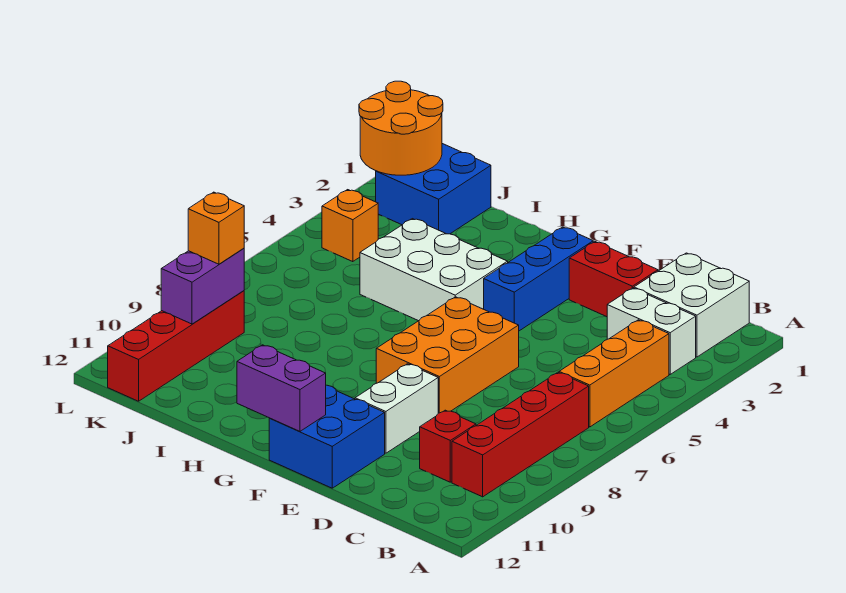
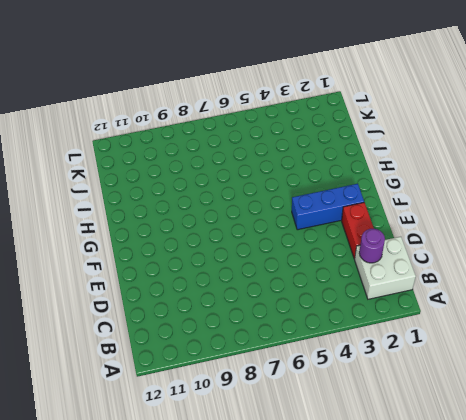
purple 1x1 round brick [359,229,385,263] -> none
none -> white 1x2 brick [607,288,696,374]
none -> orange 1x3 brick [559,320,669,427]
none -> red 1x4 brick [452,372,589,497]

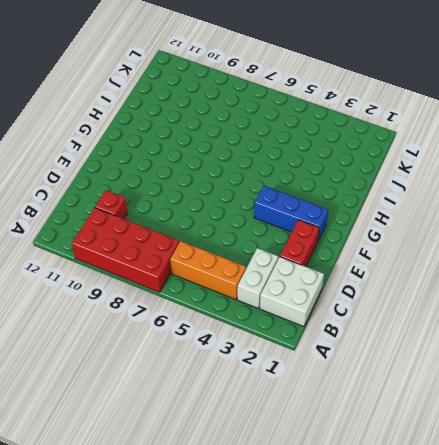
red 2x4 brick [72,208,179,292] -> red 1x4 brick [452,372,589,497]
none -> orange 2x3 brick [376,297,519,413]
none -> white 1x2 brick [355,364,438,453]
none -> blue 2x2 brick [269,385,385,488]

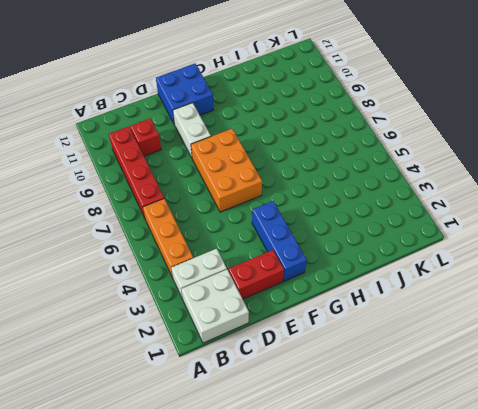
none -> white 2x3 brick [360,219,508,321]
none -> blue 2x2 brick [376,144,491,234]
none -> orange 1x1 brick [322,190,378,262]

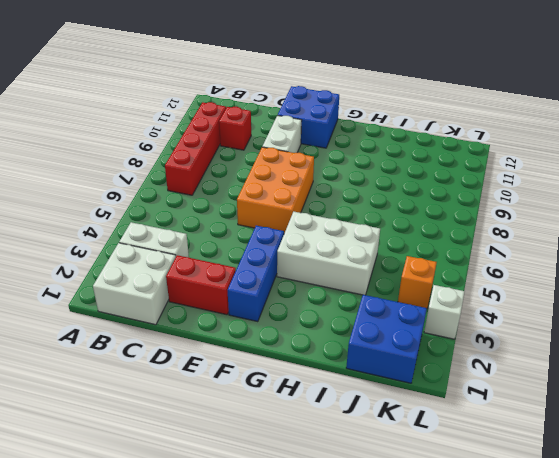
white 1x1 brick [424,285,465,339] -> none
none -> orange 1x3 brick [559,320,669,427]
none -> red 1x4 brick [108,291,244,401]
none -> purple 1x2 brick [237,345,326,432]

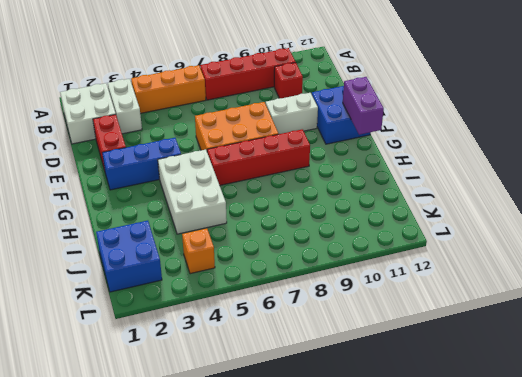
red 1x4 brick [207,129,310,185] -> red 1x4 brick moved to [108,291,244,401]
none -> orange 2x2 round brick [359,81,443,175]
none -> purple 1x2 brick [161,249,244,324]
none -> orange 1x1 brick [188,192,244,264]

